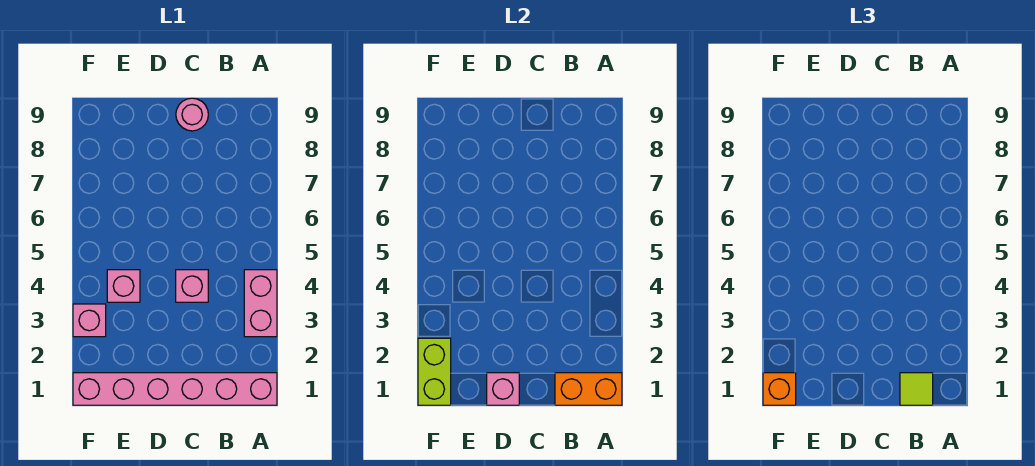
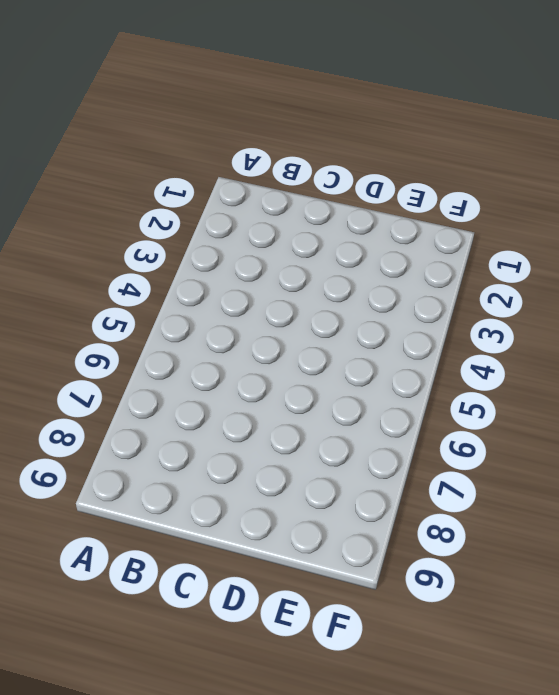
none -> pink 1x6 brick [73,373,277,405]
none -> pink 1x2 brick [244,270,277,337]

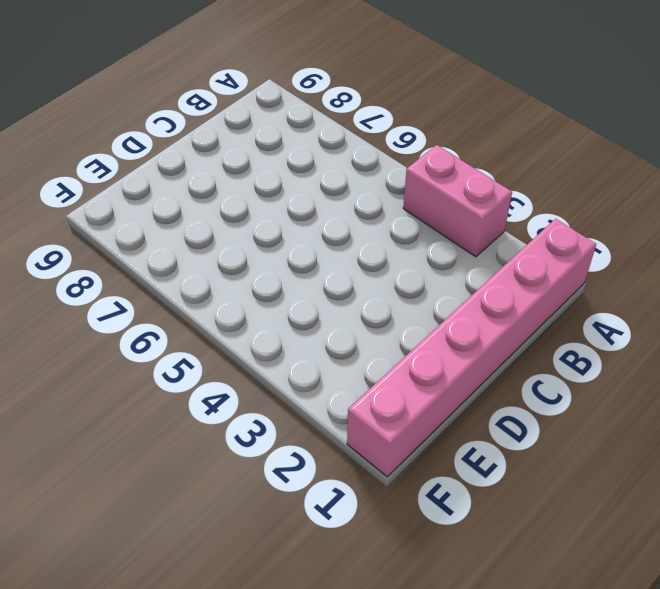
none -> pink 1x1 brick [176,270,208,302]
none -> pink 1x1 round brick [176,98,208,131]

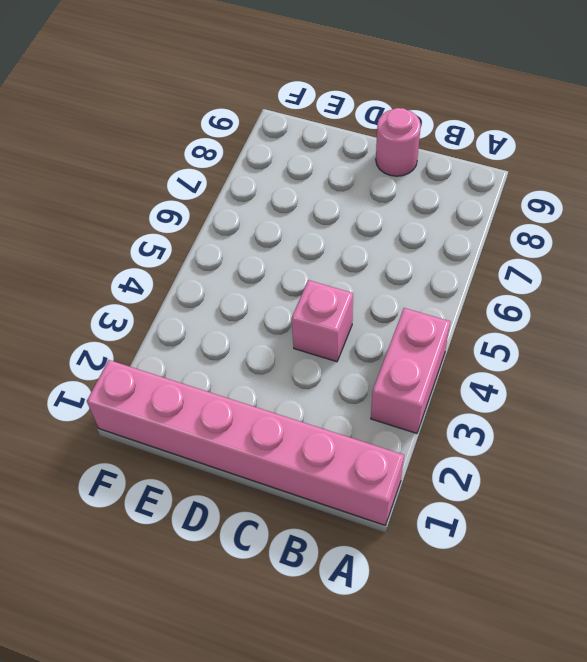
none -> pink 1x1 brick [107,270,140,302]
none -> pink 1x1 brick [73,304,106,337]

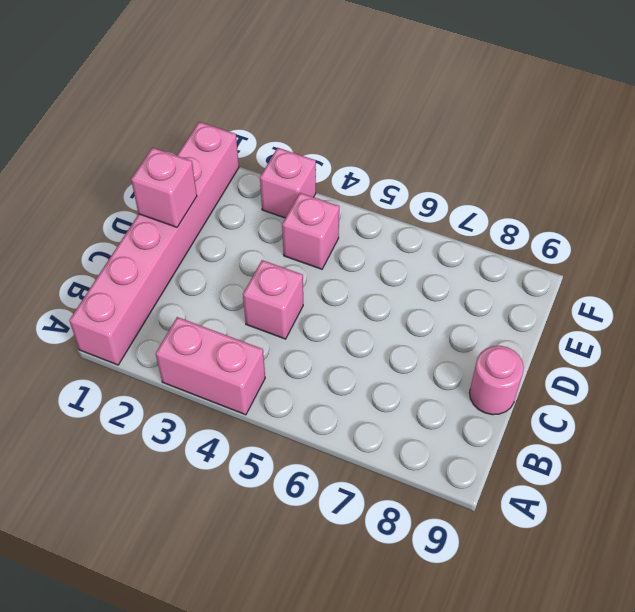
none -> orange 1x2 brick [555,373,622,405]
none -> lime 1x2 brick [418,338,451,405]

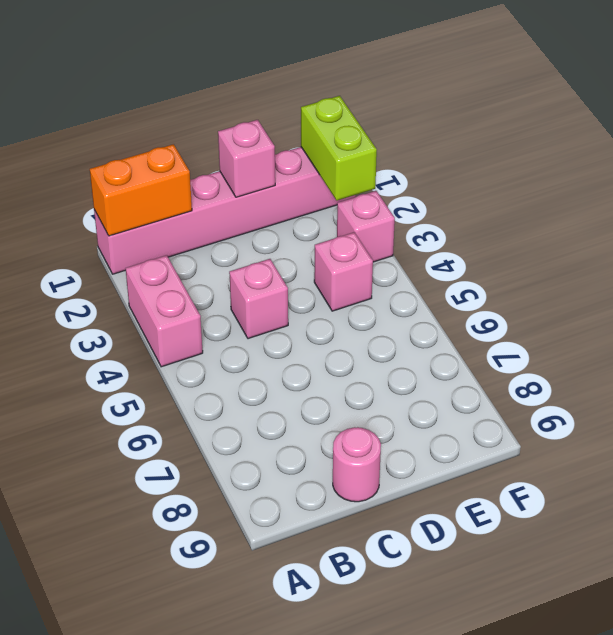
none -> lime 1x1 tile [900,373,933,405]
none -> orange 1x1 brick [763,373,796,405]

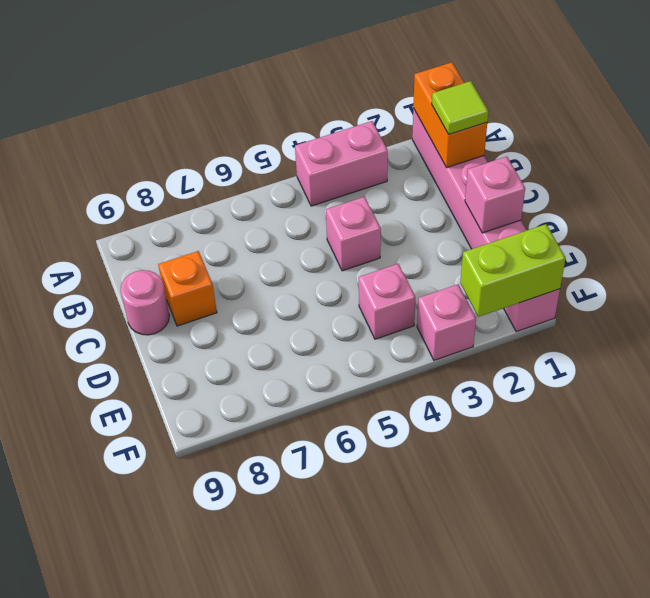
orange 1x1 brick [158,251,217,326] -> orange 1x1 brick moved to [763,373,796,405]

